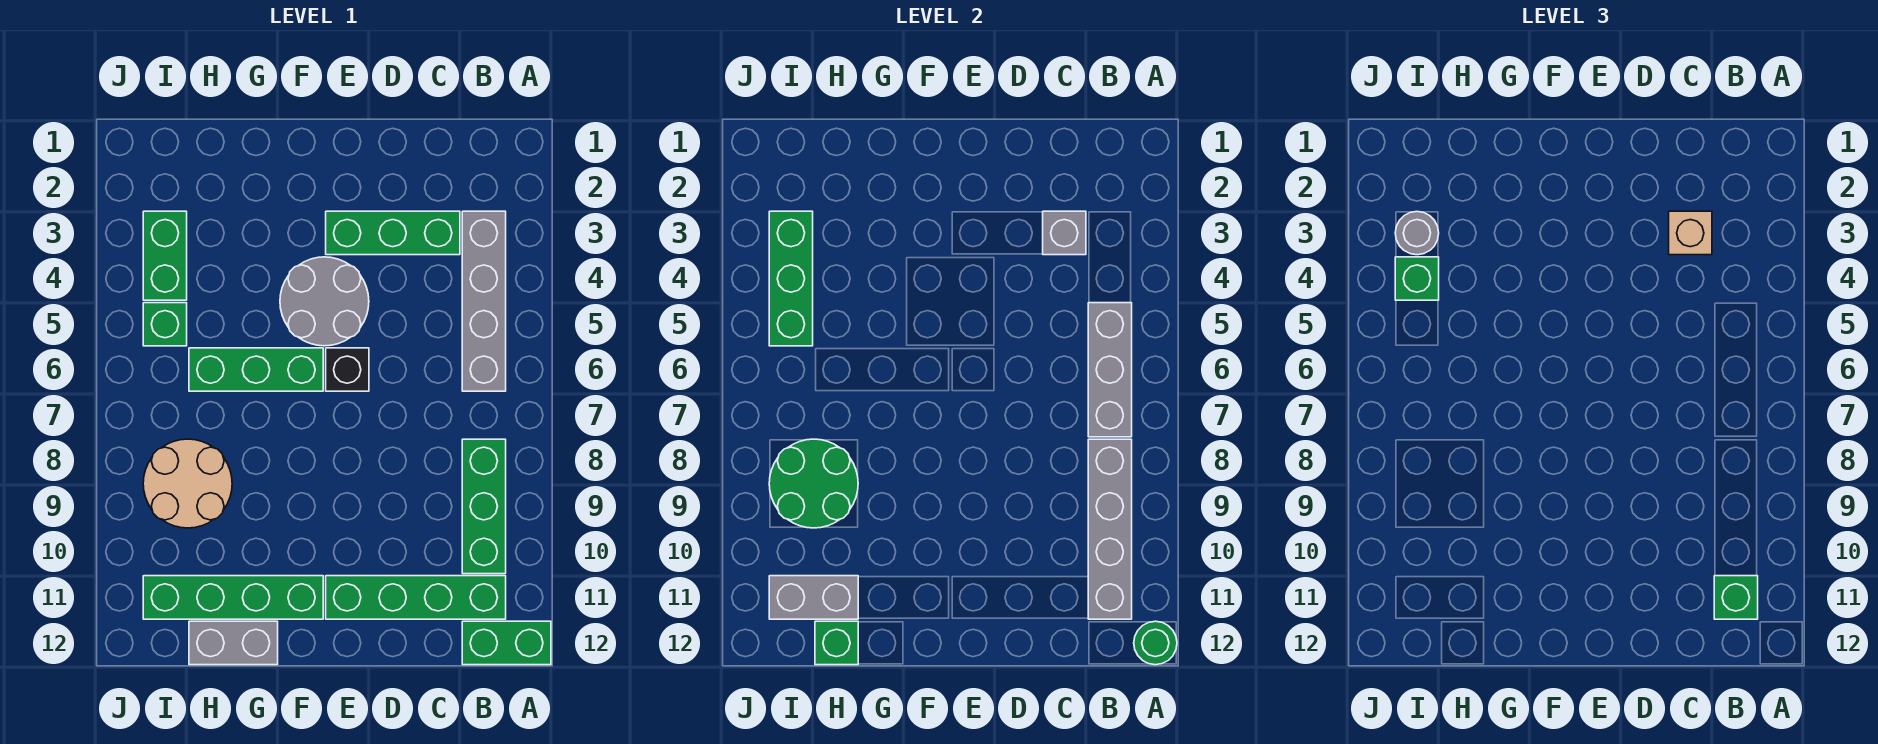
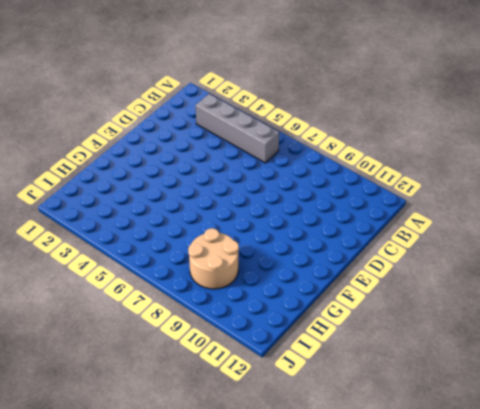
none -> green 1x2 brick [462,621,551,665]
none -> green 1x3 brick [462,439,506,574]
none -> green 1x4 brick [326,576,506,619]

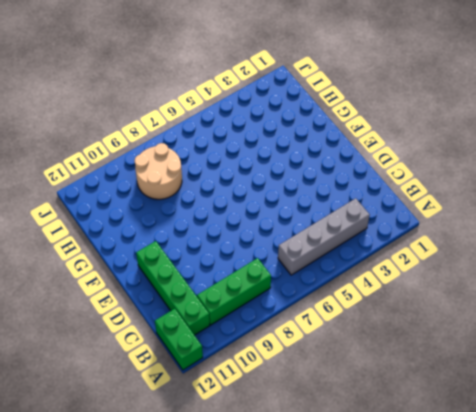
none -> green 1x3 brick [326,211,460,255]
none -> grey 2x2 round brick [280,257,369,346]
none -> black 1x1 brick [326,348,369,391]

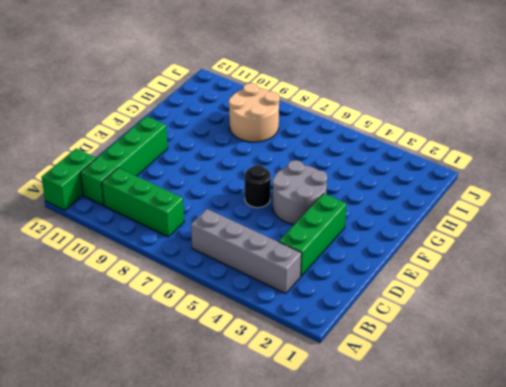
black 1x1 round brick [245,165,271,208] -> black 1x1 brick [326,348,369,391]
none -> green 1x3 brick [189,348,323,391]
none -> green 1x4 brick [143,576,323,619]
none -> grey 1x2 brick [189,621,278,665]

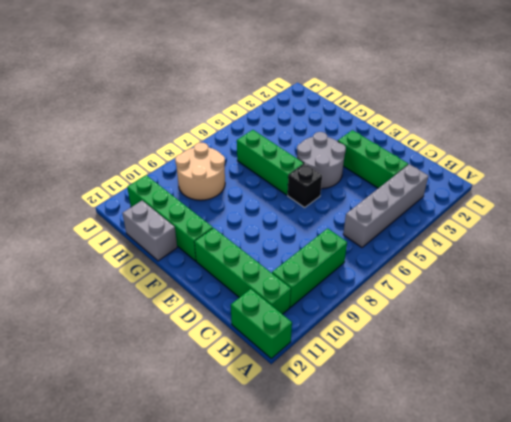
none -> green 1x2 brick [143,211,187,300]
none -> green 1x1 brick [143,303,187,346]
none -> green 1x1 round brick [1134,621,1177,665]

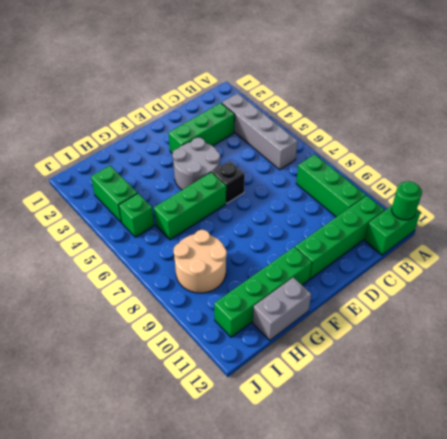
none -> grey 1x3 brick [1088,303,1132,437]
none -> grey 1x4 brick [1088,439,1132,619]
none -> grey 1x1 brick [1043,211,1086,255]

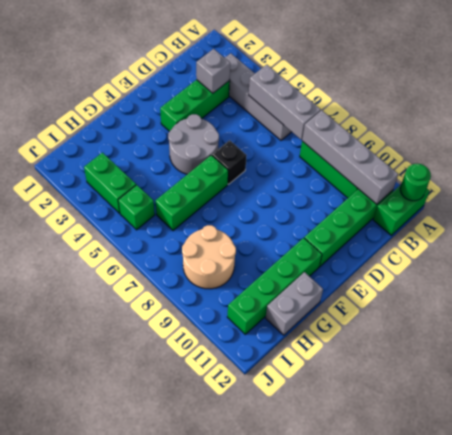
none -> green 2x2 round brick [769,439,858,528]
none -> grey 1x2 brick [769,576,858,619]
none -> green 1x1 brick [815,621,858,665]

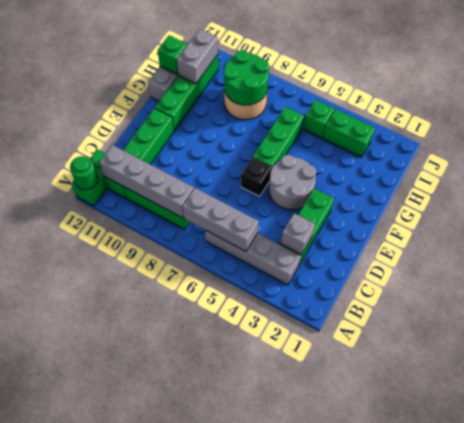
none -> green 1x3 brick [769,211,813,346]
none -> green 1x1 brick [1714,576,1758,619]
none -> tan 1x1 brick [1669,211,1712,255]

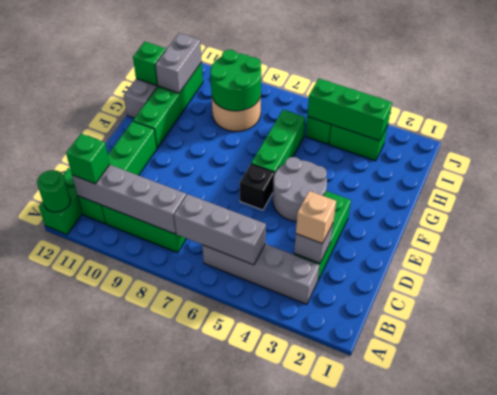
none -> grey 1x1 round brick [1395,212,1439,255]
none -> green 1x1 brick [1395,257,1439,300]

